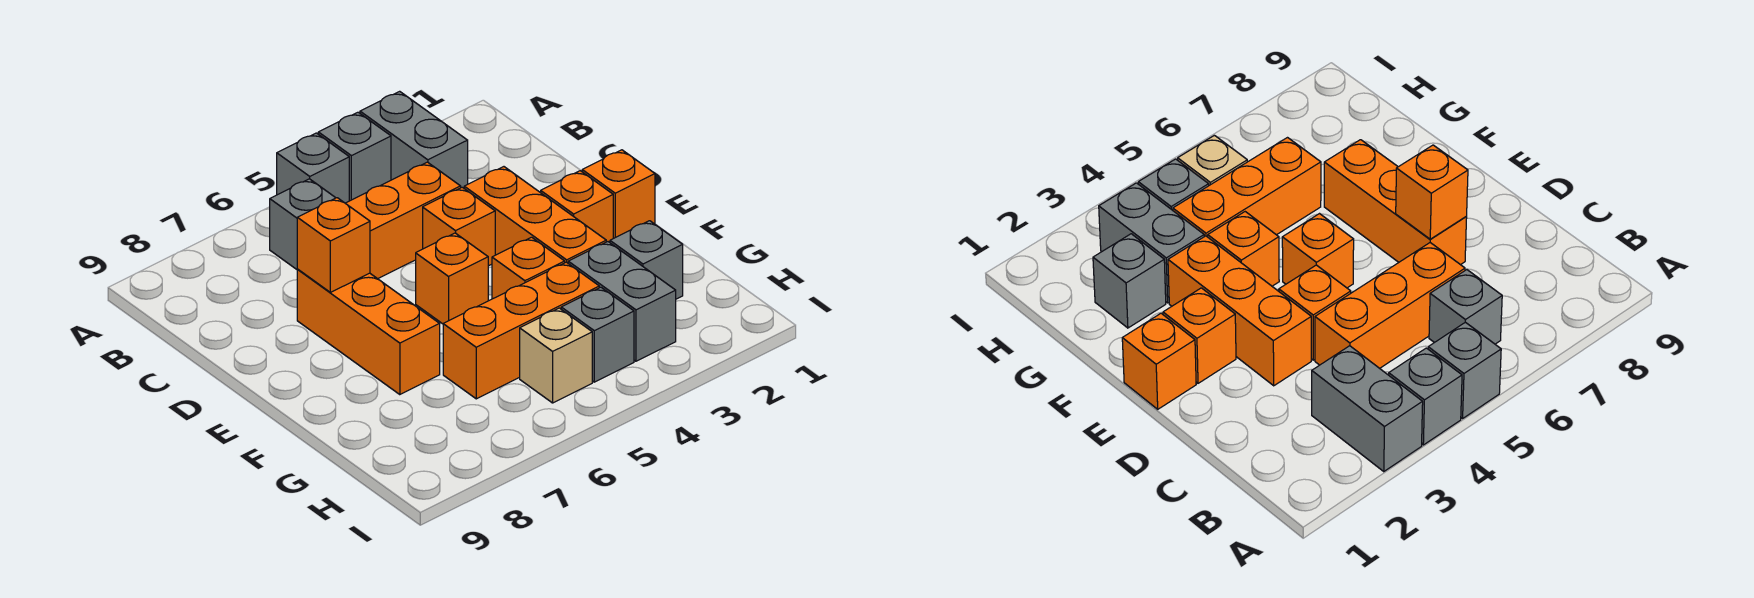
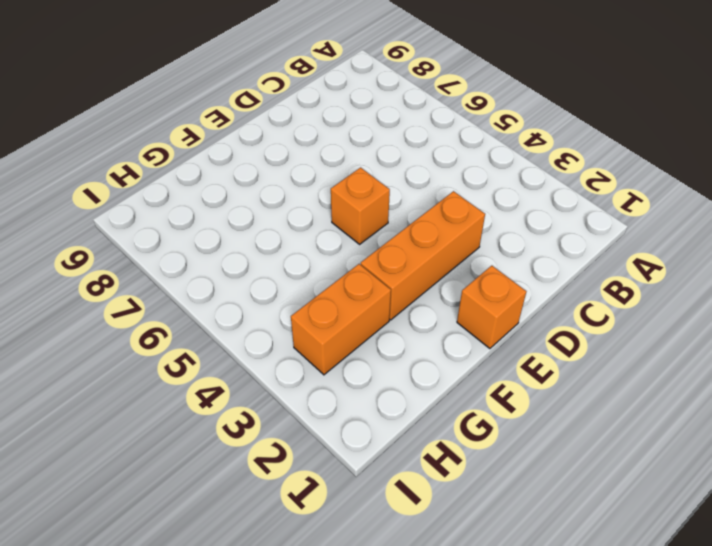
orange 1x2 brick [291,264,391,375] -> grey 1x2 brick [568,242,676,361]
none -> grey 1x2 brick [360,91,468,188]
none -> grey 1x1 brick [318,112,391,201]
none -> grey 1x1 brick [277,133,349,203]

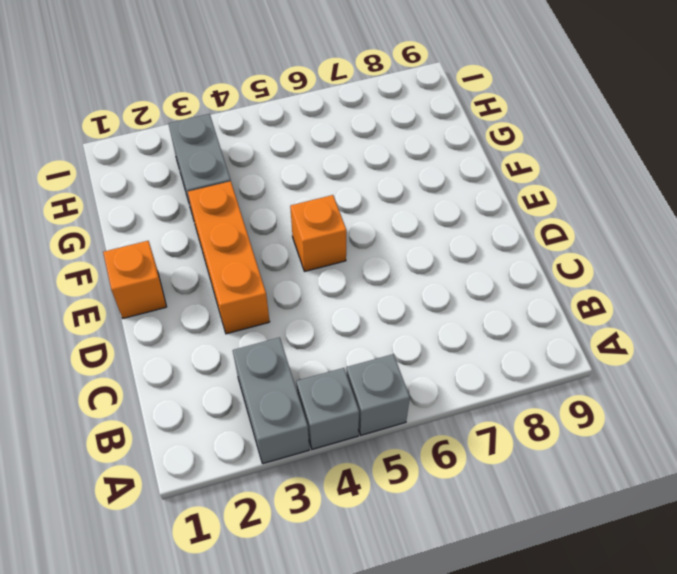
none -> grey 1x1 brick [270,179,335,270]
none -> orange 1x3 brick [345,162,461,279]
none -> orange 1x1 brick [423,187,495,266]

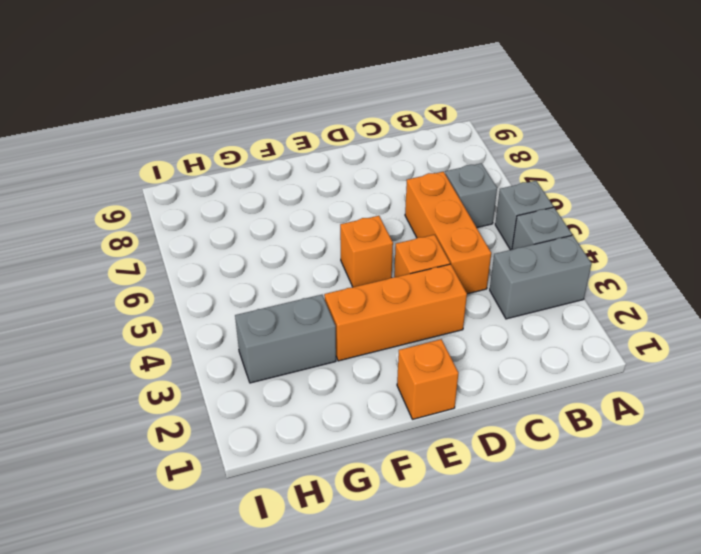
none -> orange 1x3 brick [297,270,440,395]
none -> orange 1x1 brick [541,171,613,242]
none -> orange 1x1 brick [492,237,565,299]

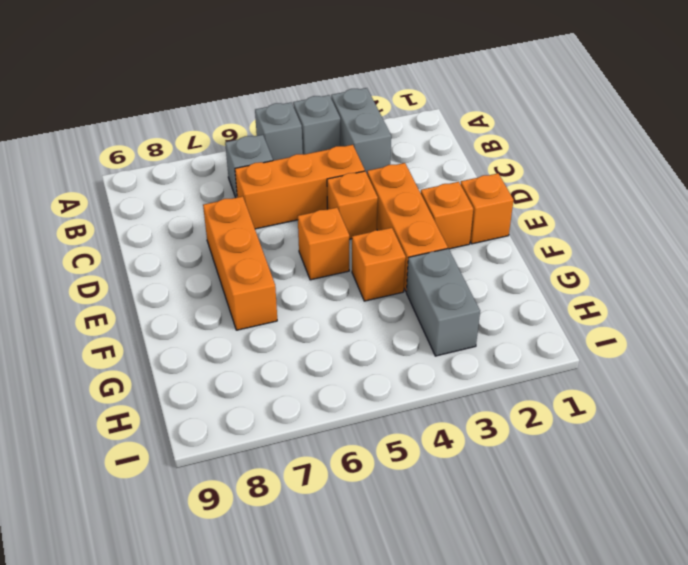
none -> grey 1x1 brick [610,221,683,299]
none -> orange 1x3 brick [443,262,599,399]
none -> grey 1x1 brick [561,287,634,382]

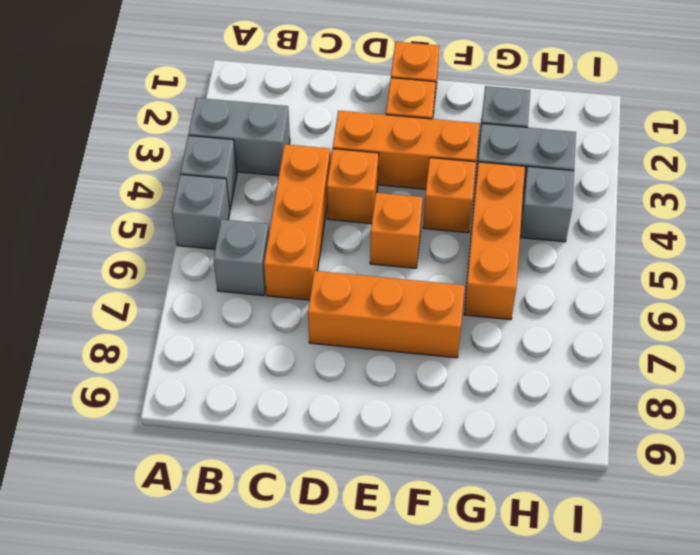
none -> tan 1x1 brick [520,308,592,403]
none -> orange 1x1 brick [297,198,370,292]

